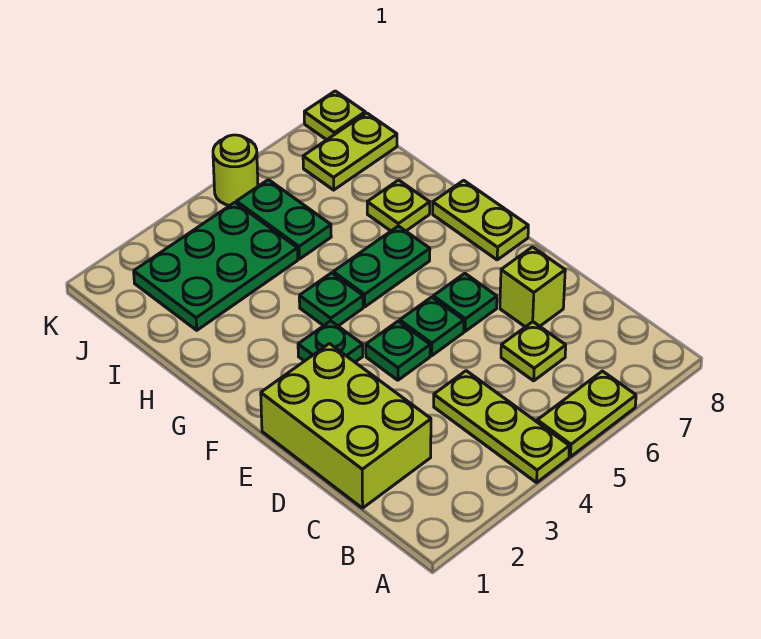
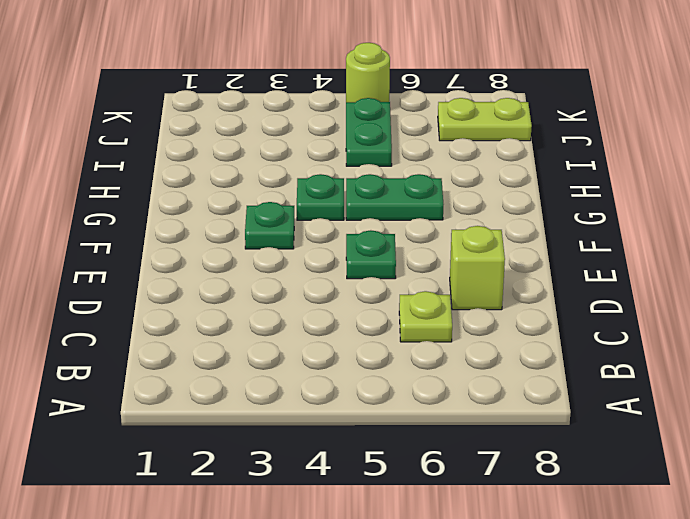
none -> lime 1x3 plate [434,371,569,483]
none -> lime 1x2 plate [537,371,636,457]
none -> lime 2x3 brick [261,344,431,508]

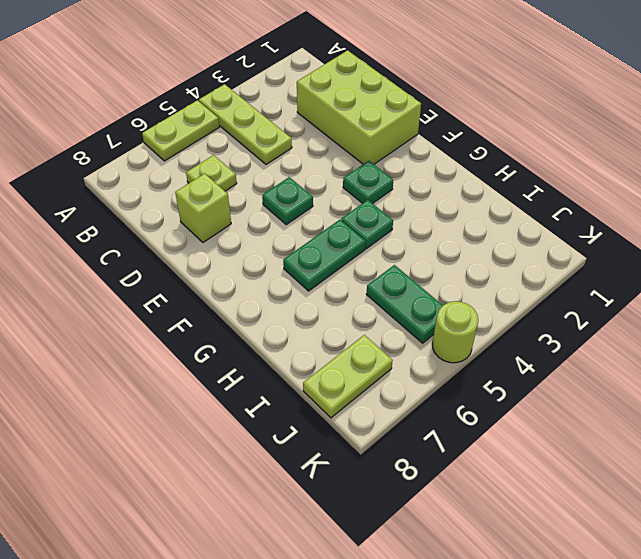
none -> green 1x1 plate [366,321,430,380]
none -> green 1x1 plate [433,273,497,331]
none -> lime 1x2 plate [433,180,528,260]

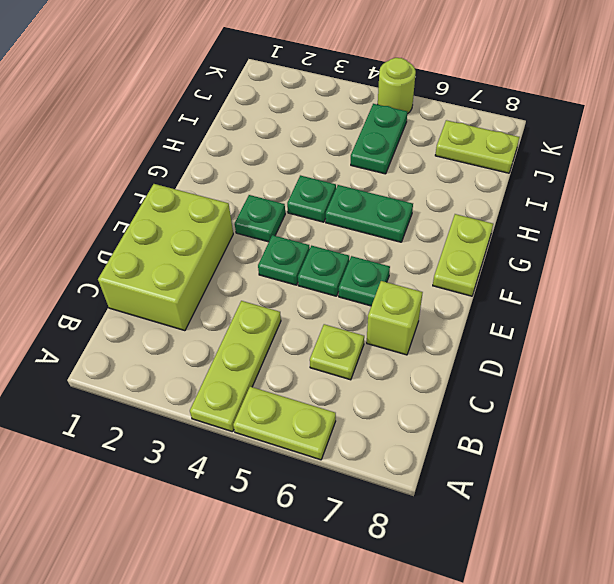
none -> lime 1x1 plate [367,180,430,231]
none -> green 2x3 plate [134,202,298,330]
none -> lime 1x1 plate [304,91,365,140]

